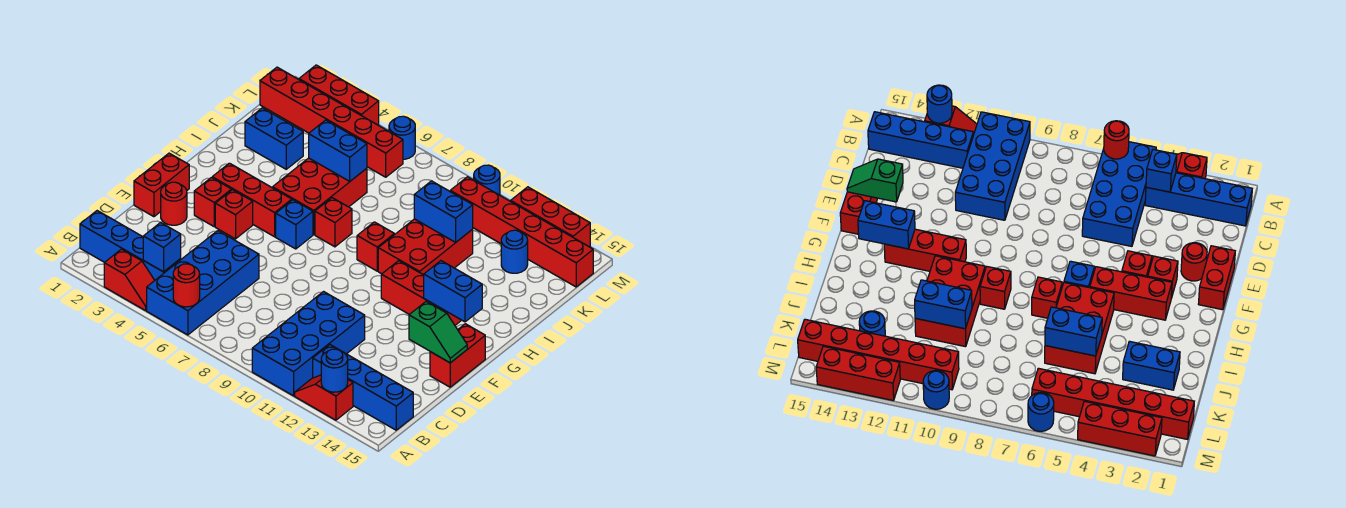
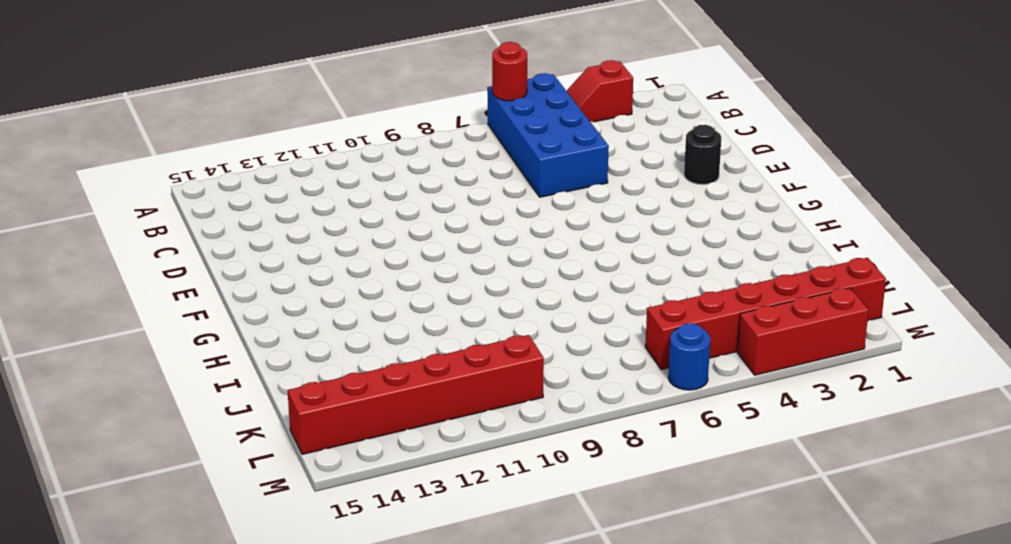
black 1x1 round brick [684,125,721,185] -> red 1x1 round brick [161,182,187,225]
none -> blue 2x4 brick [252,292,365,396]
none -> red 1x2 slope [295,375,353,420]
none -> blue 1x4 brick [80,211,181,280]
none -> blue 1x4 brick [313,345,413,430]

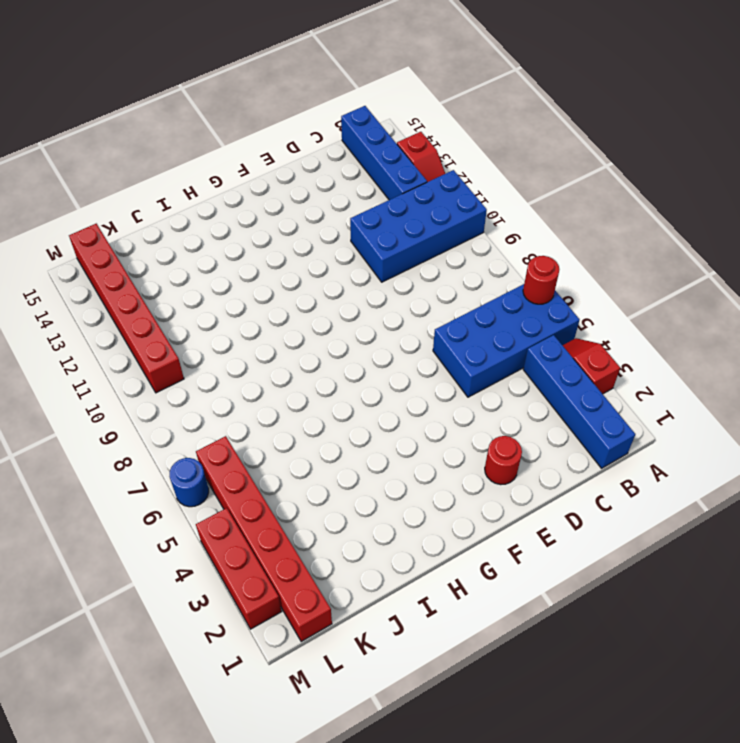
none -> red 1x2 brick [134,153,189,217]
none -> red 1x2 brick [430,324,485,387]
none -> red 1x1 brick [194,178,231,227]
none -> red 1x1 brick [215,190,253,239]

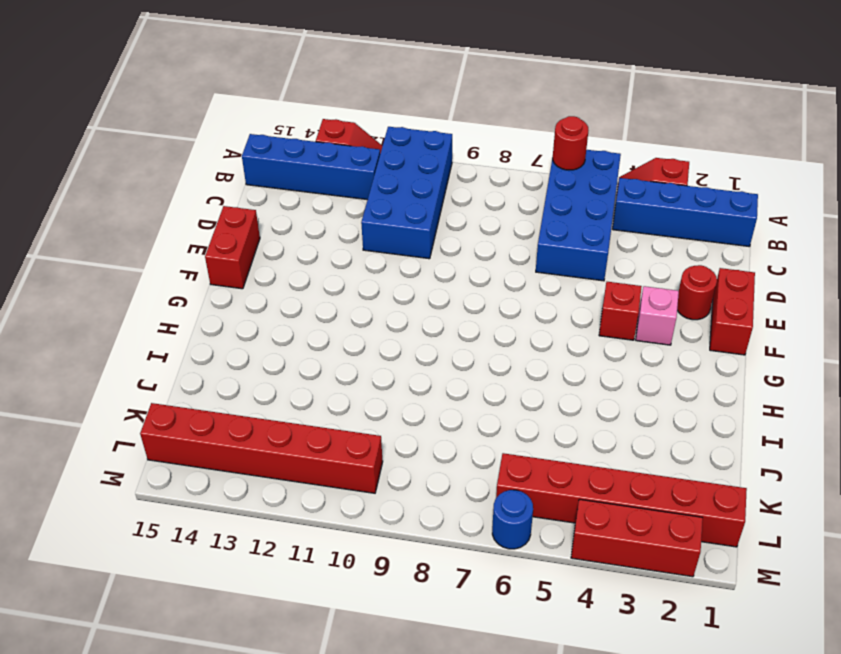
pink 1x1 brick [636,286,679,345] -> red 1x1 brick [194,178,231,227]
none -> red 1x3 brick [212,163,292,237]
none -> blue 1x1 brick [276,200,313,249]
none -> red 1x3 brick [381,261,461,325]
none -> red 2x3 brick [273,158,367,234]

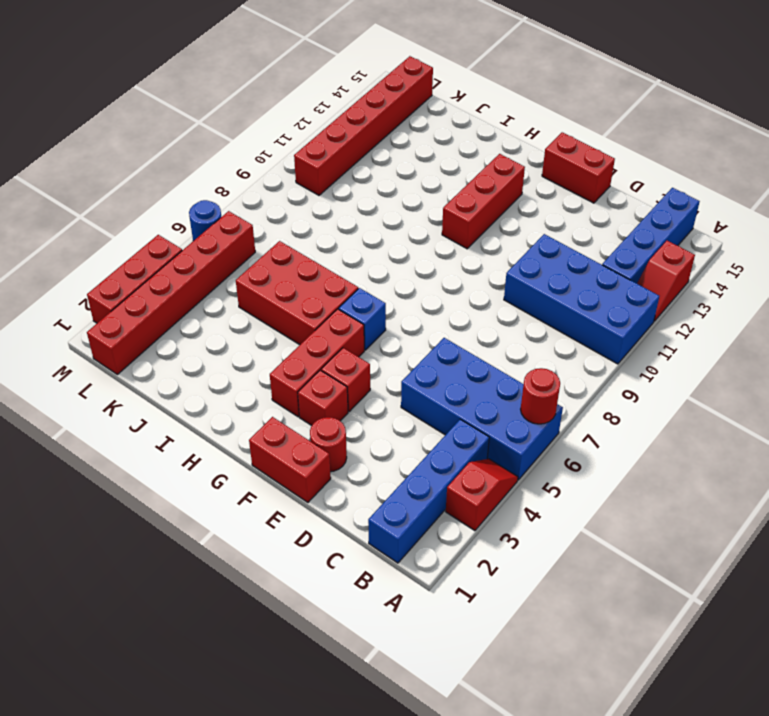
none -> red 1x1 brick [315,198,352,247]
none -> red 1x1 brick [357,222,394,271]
none -> red 2x3 brick [378,219,473,275]
none -> blue 1x2 brick [245,108,303,169]

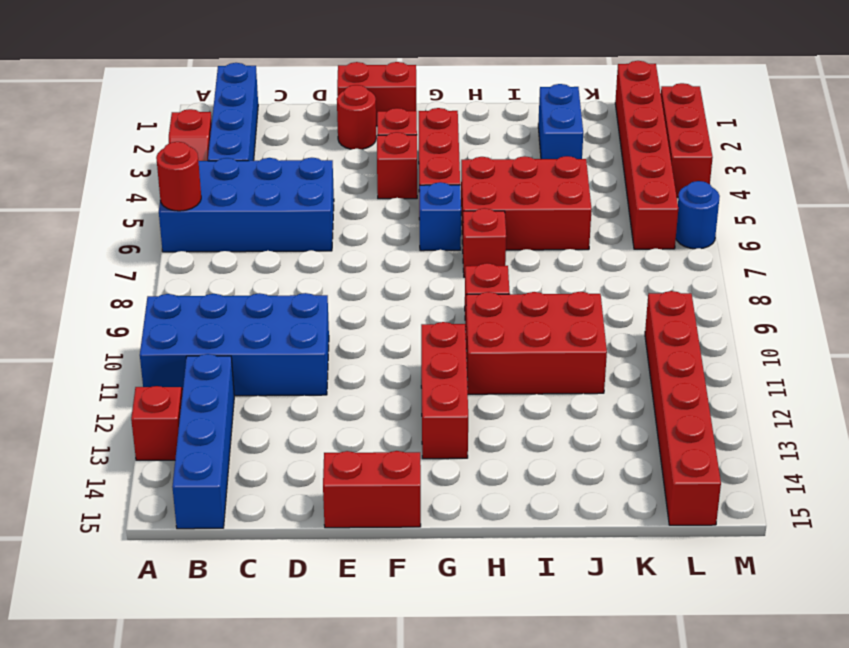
none -> blue 1x1 round brick [501,230,528,273]
none -> blue 1x1 round brick [474,165,500,195]
none -> red 1x3 brick [511,187,590,247]
none -> blue 1x1 round brick [321,349,348,392]

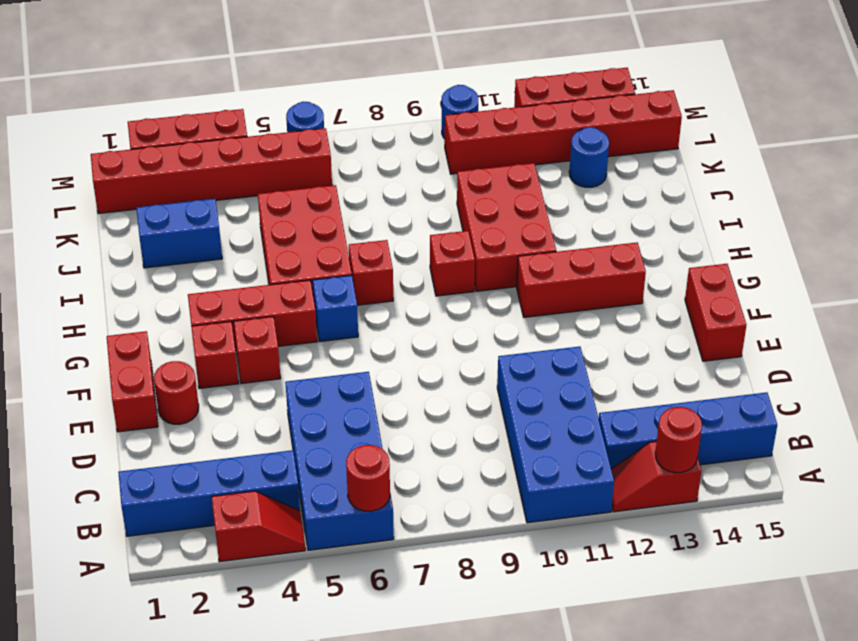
red 1x1 round brick [655,407,702,473] -> blue 1x1 round brick [321,349,348,392]
none -> blue 1x1 brick [143,222,181,272]
none -> green 1x2 slope [409,301,467,363]
none -> blue 1x2 brick [424,261,482,322]
none -> blue 1x2 brick [309,120,367,181]

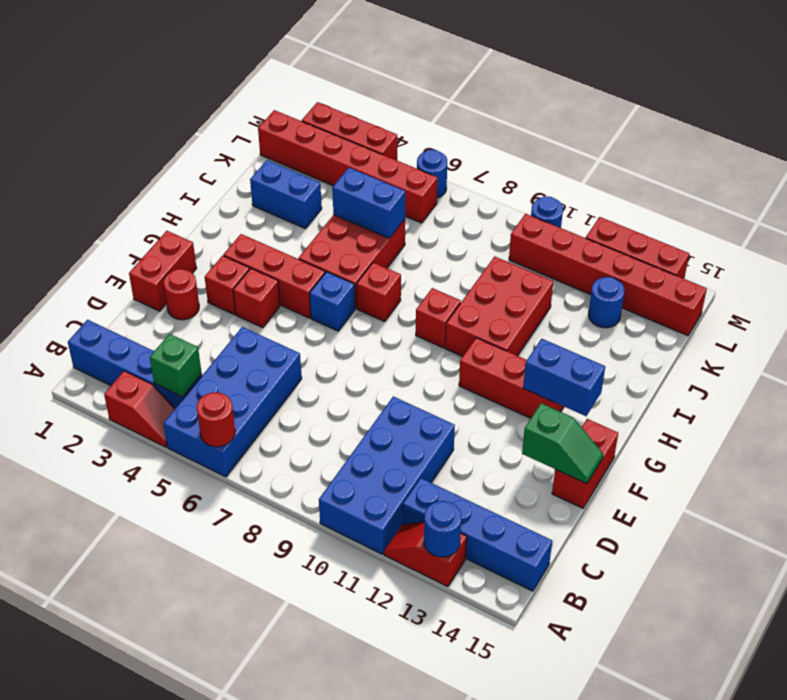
green 1x1 brick [150,334,202,397] -> blue 1x1 brick [143,222,181,272]
none -> blue 1x2 brick [414,181,473,242]

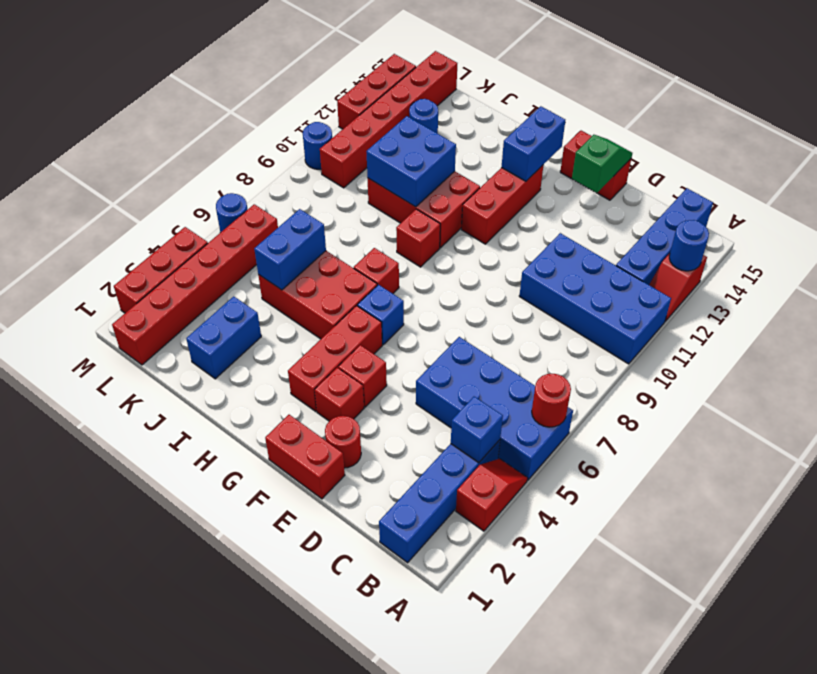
blue 2x2 brick [366,116,456,207] -> blue 1x2 brick [414,181,473,242]

